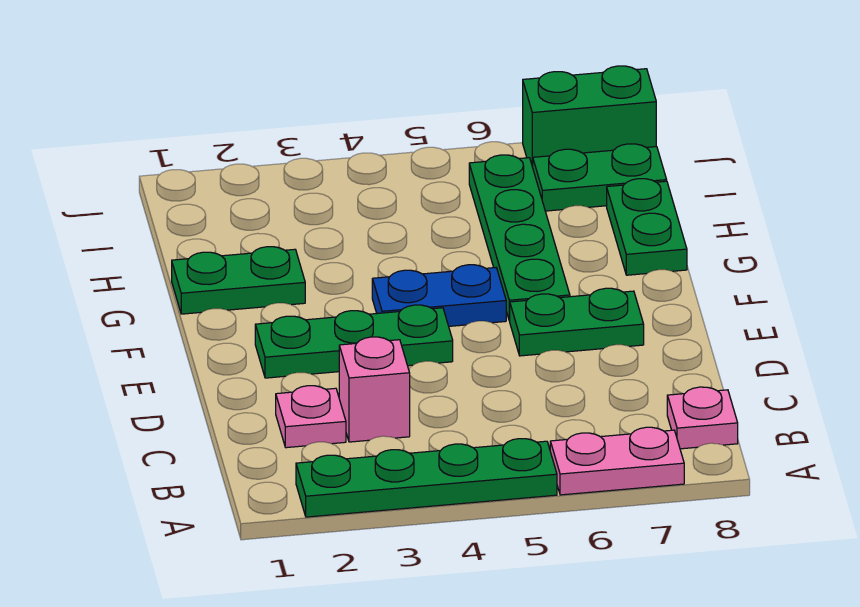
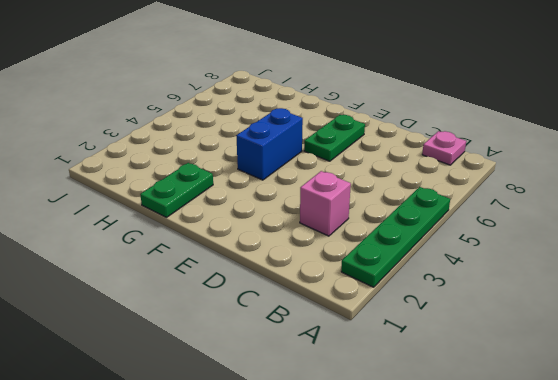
blue 1x2 brick [236,108,303,180] -> blue 1x2 plate [372,265,506,326]
none -> pink 1x2 plate [550,427,684,495]
none -> pink 1x1 plate [276,386,346,448]
none -> green 1x3 plate [255,305,453,378]

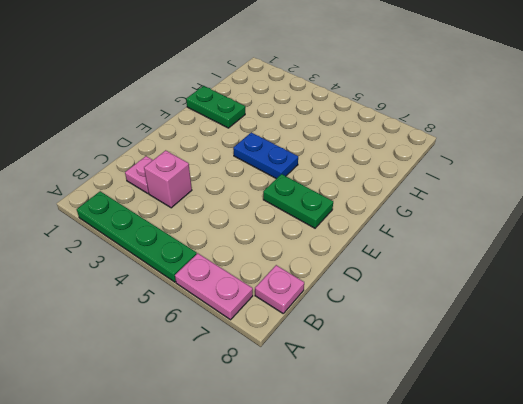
none -> green 1x3 plate [255,305,453,378]
none -> green 1x4 plate [469,155,570,321]
none -> green 1x2 plate [607,179,687,275]

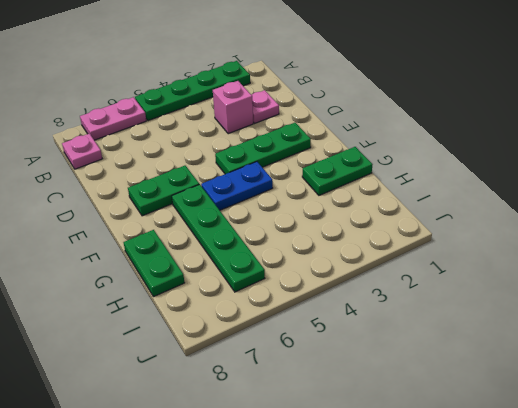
none -> green 1x2 plate [533,144,667,211]
none -> green 1x2 brick [523,66,656,167]

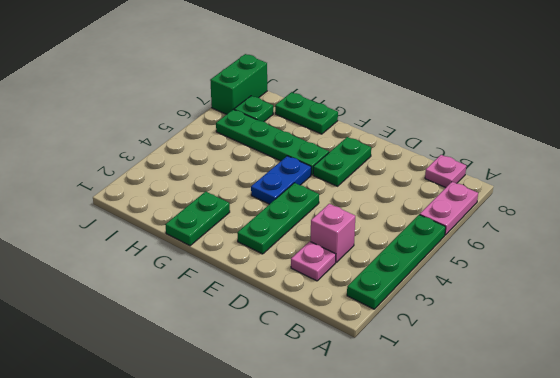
green 1x1 plate [234,96,273,122] -> green 1x2 plate [533,144,667,211]

